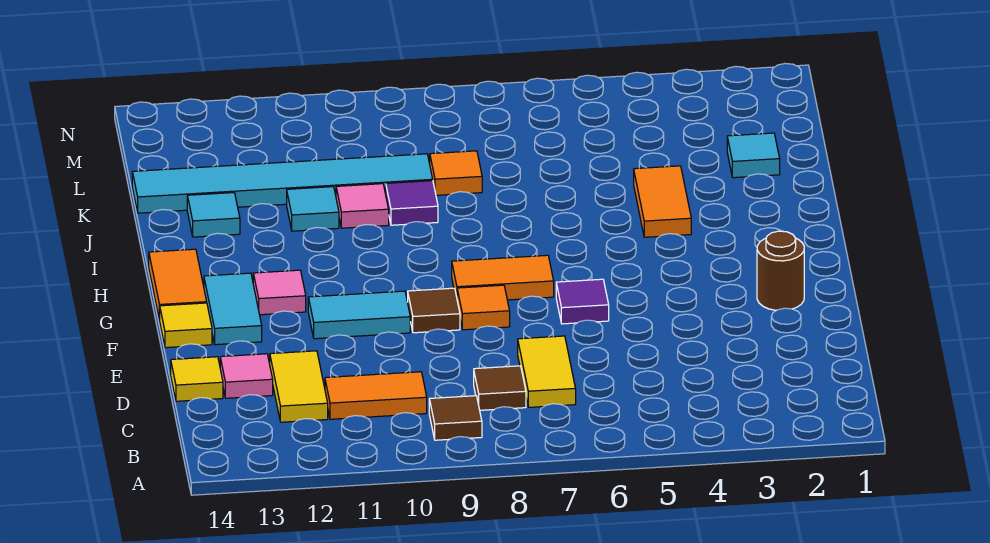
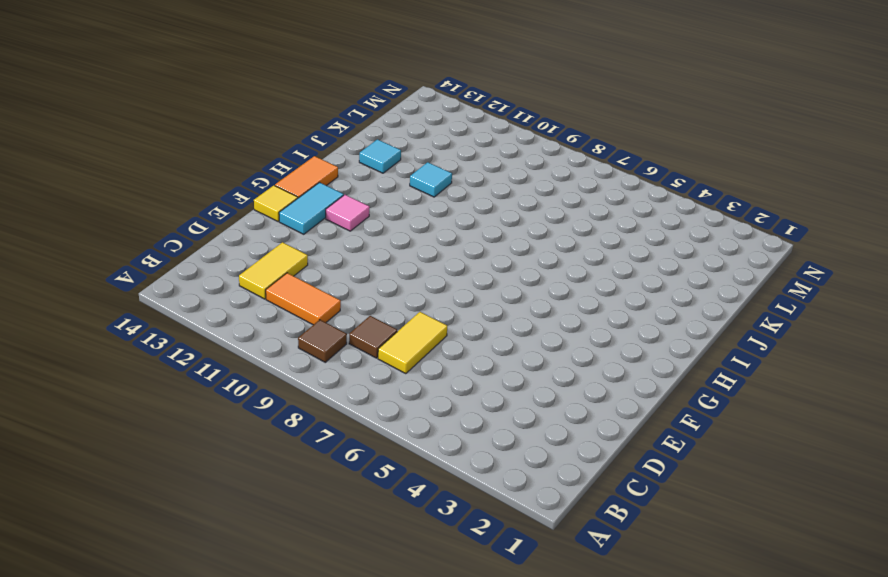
none -> pink 1x1 tile [220,354,273,398]
none -> yellow 1x1 tile [171,357,223,401]
none -> brown 1x1 round brick [757,231,804,310]

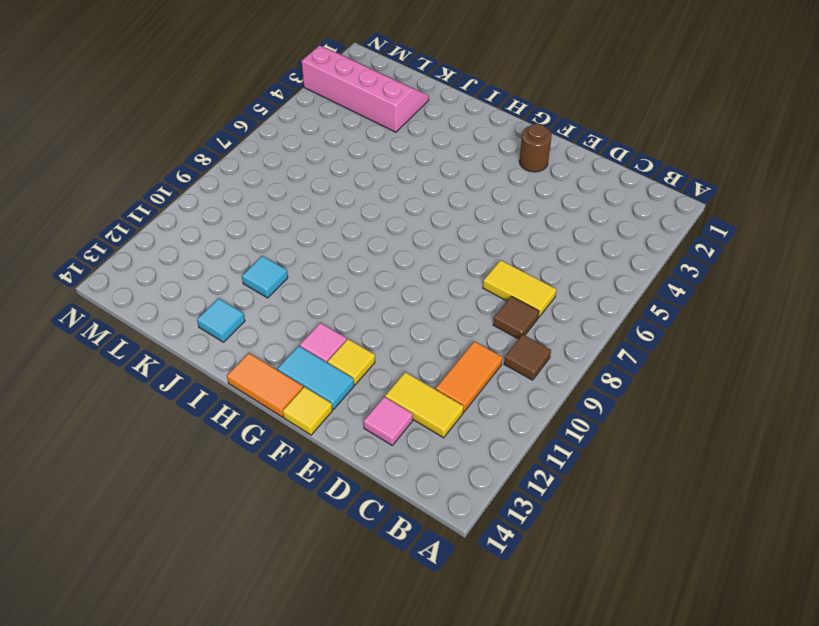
yellow 1x1 tile [328,339,375,385] -> yellow 1x1 tile moved to [171,357,223,401]
pink 2x4 slope [302,46,429,132] -> cyan 1x1 tile [727,133,780,178]
none -> purple 1x1 tile [556,279,609,324]
none -> orange 1x1 tile [457,285,510,330]
none -> brown 1x1 tile [408,288,460,333]

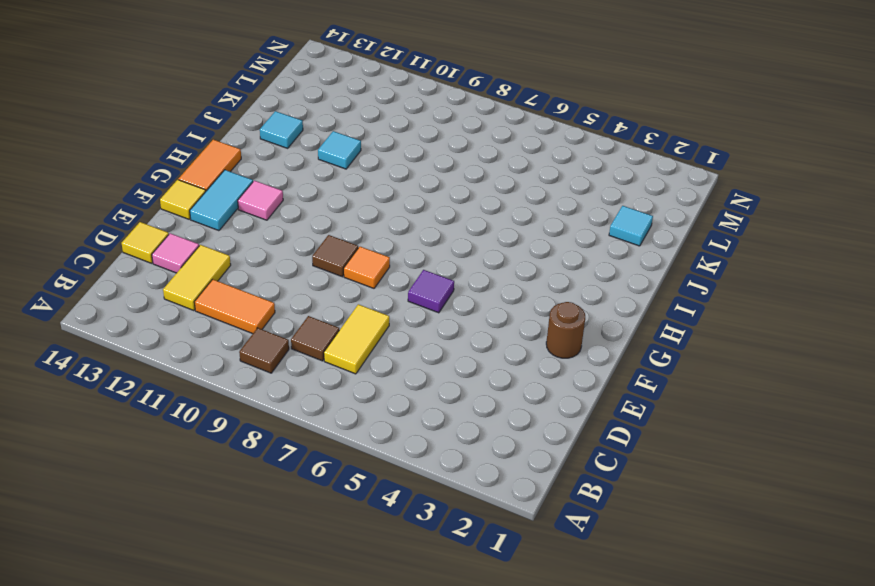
none -> cyan 1x2 tile [308,291,410,339]
none -> orange 1x2 tile [452,255,554,300]
none -> orange 1x2 tile [634,166,691,237]

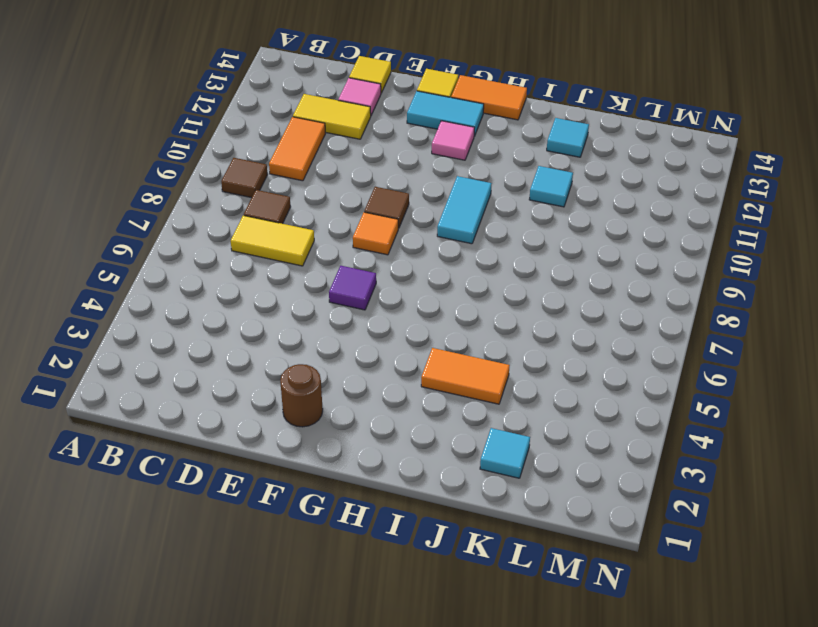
cyan 1x2 tile [437,176,492,244] -> cyan 1x2 tile moved to [308,291,410,339]
none -> orange 1x2 tile [452,255,554,300]
none -> purple 1x1 tile [386,181,438,225]
none -> pink 1x1 tile [336,184,389,228]

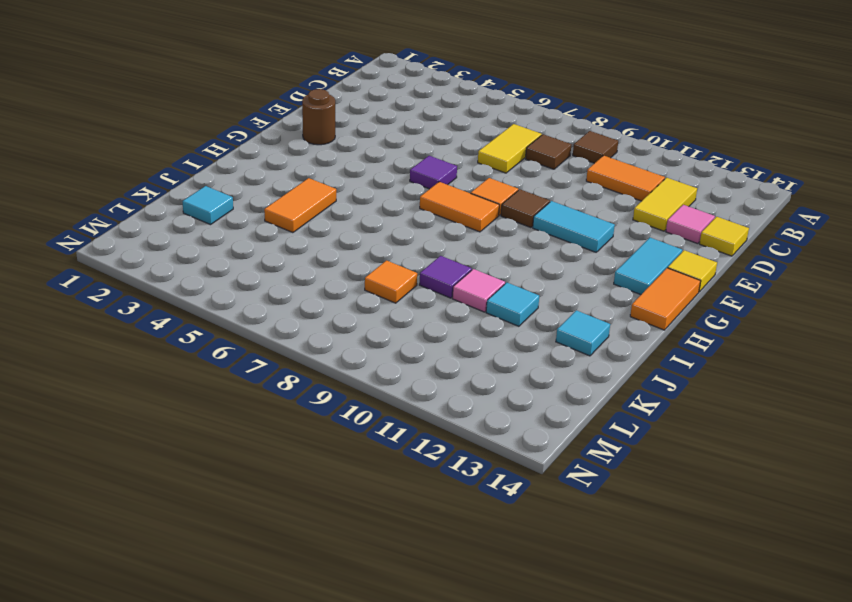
none -> pink 1x1 tile [253,270,306,315]
none -> cyan 1x6 tile [132,154,433,213]

